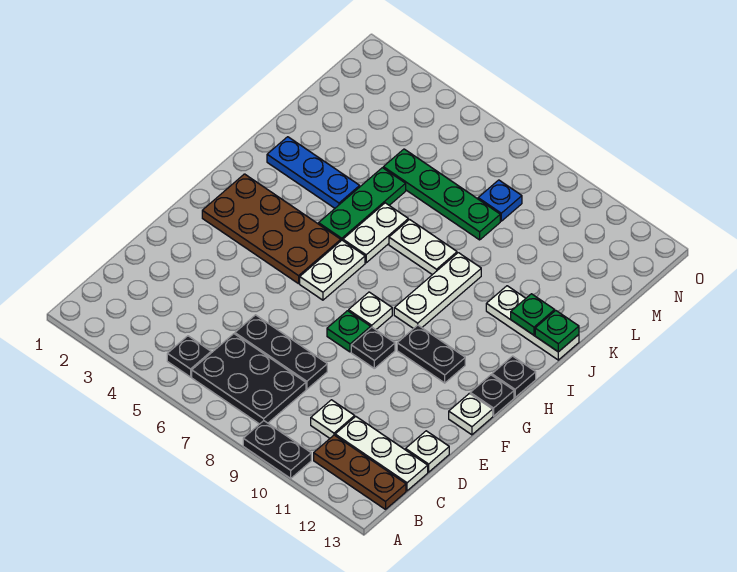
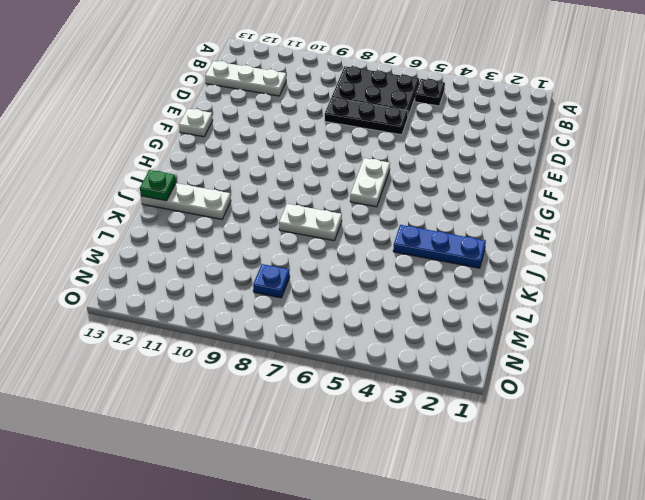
none -> black 1x2 plate [243,421,311,478]
none -> brown 1x3 plate [314,435,406,509]
none -> white 1x1 plate [311,400,355,438]

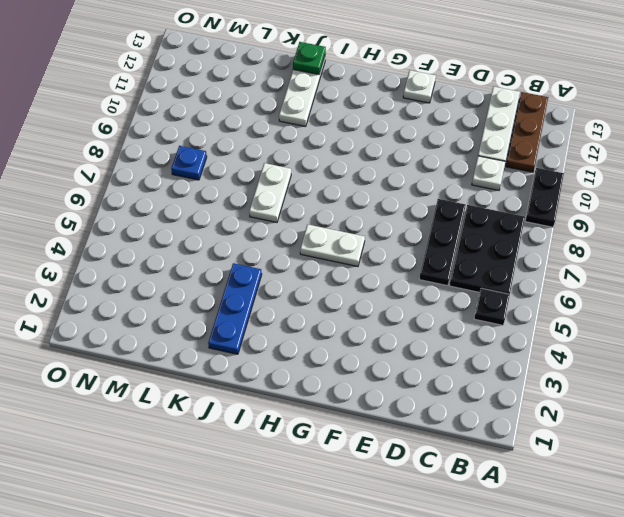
none -> white 1x1 plate [406,431,449,472]
none -> green 1x1 plate [327,311,371,352]
none -> black 1x1 plate [351,327,395,368]

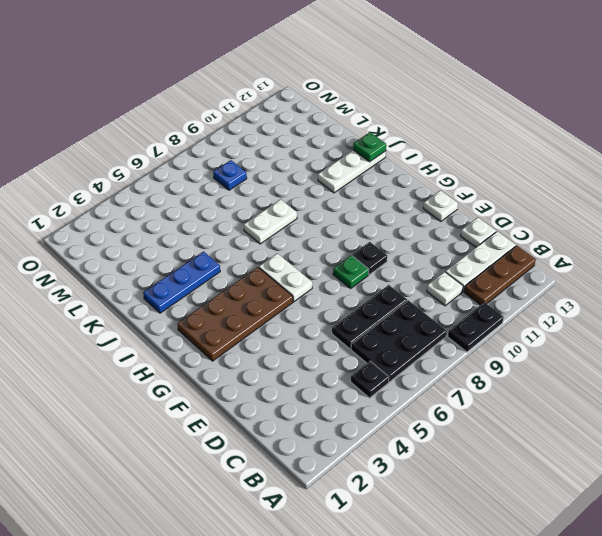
none -> white 1x1 plate [349,292,392,330]
none -> black 1x2 plate [397,325,465,383]
none -> black 1x1 plate [470,375,514,416]

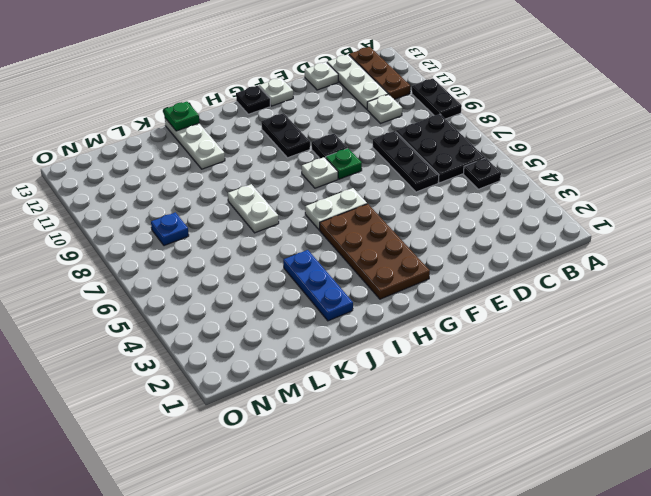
none -> white 1x3 plate [394,253,481,329]
none -> black 1x1 plate [492,356,536,397]
none -> green 1x3 plate [319,168,406,240]

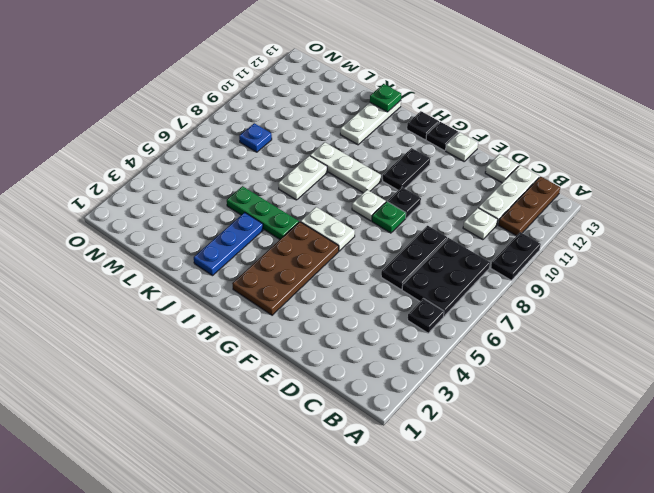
none -> white 1x2 plate [343,203,408,263]
none -> green 1x4 plate [383,149,500,240]
none -> green 1x1 plate [511,294,555,335]

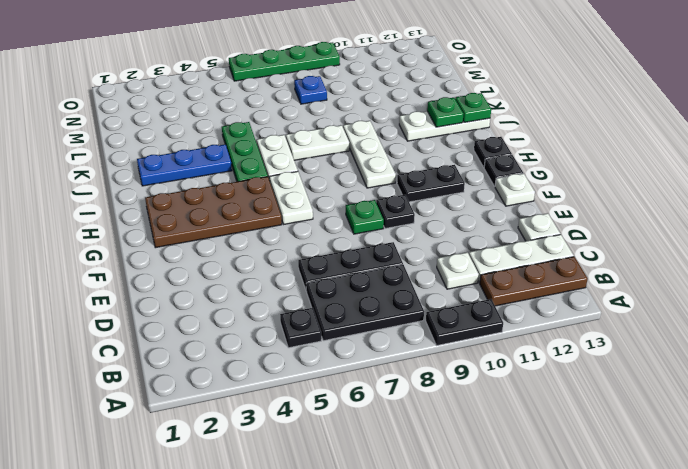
green 1x4 plate [229,42,340,81] -> green 1x4 plate moved to [383,149,500,240]
none -> white 1x1 plate [349,292,392,330]

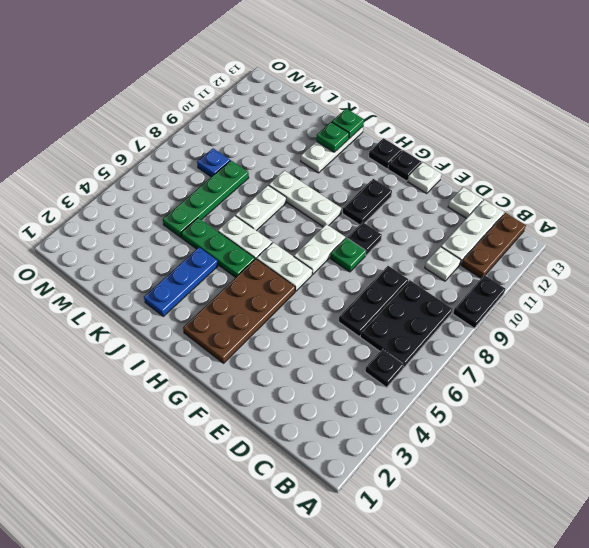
white 1x2 plate [294,224,345,274] -> white 1x1 plate [349,292,392,330]

